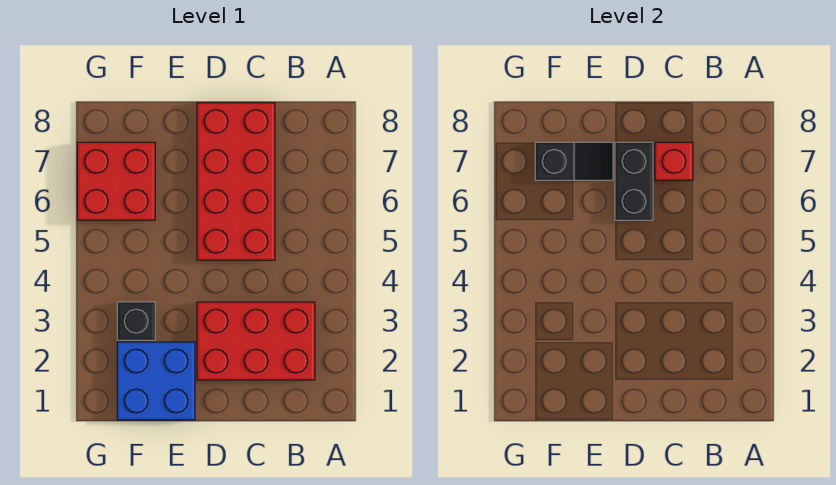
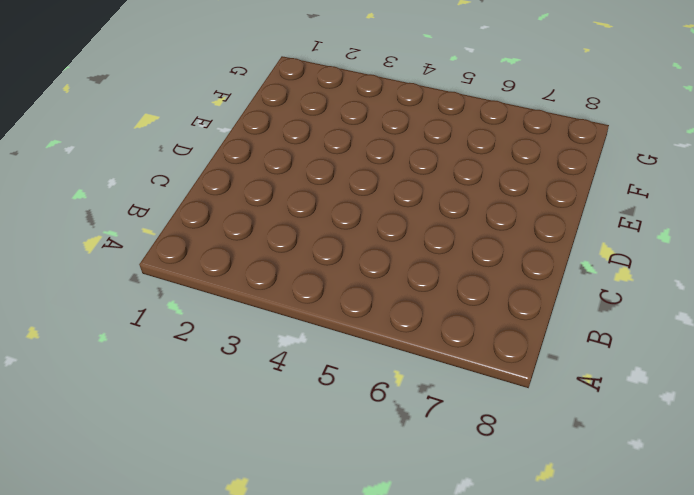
none -> red 2x3 brick [197,302,315,380]
none -> red 2x4 brick [197,103,275,260]

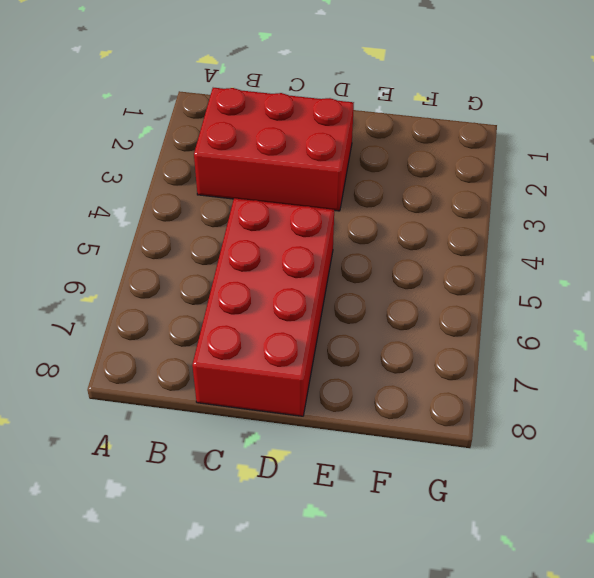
none -> blue 2x2 brick [117,342,195,420]
none -> black 1x1 brick [117,302,155,340]

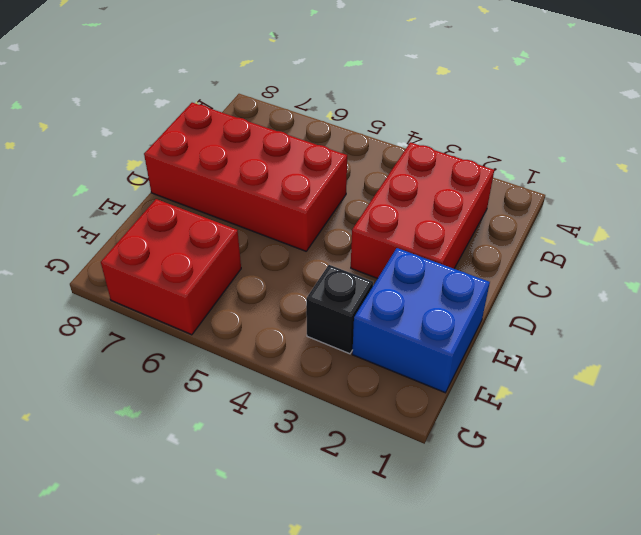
none -> red 1x1 brick [655,142,693,180]
none -> black 1x2 brick [615,142,653,220]

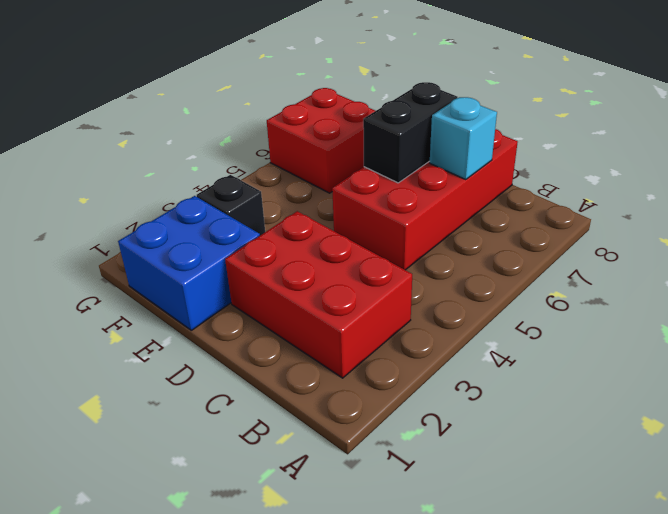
cyan 1x1 brick [430,97,497,180] -> red 1x1 brick [655,142,693,180]
none -> black 1x2 slope [535,142,613,180]

